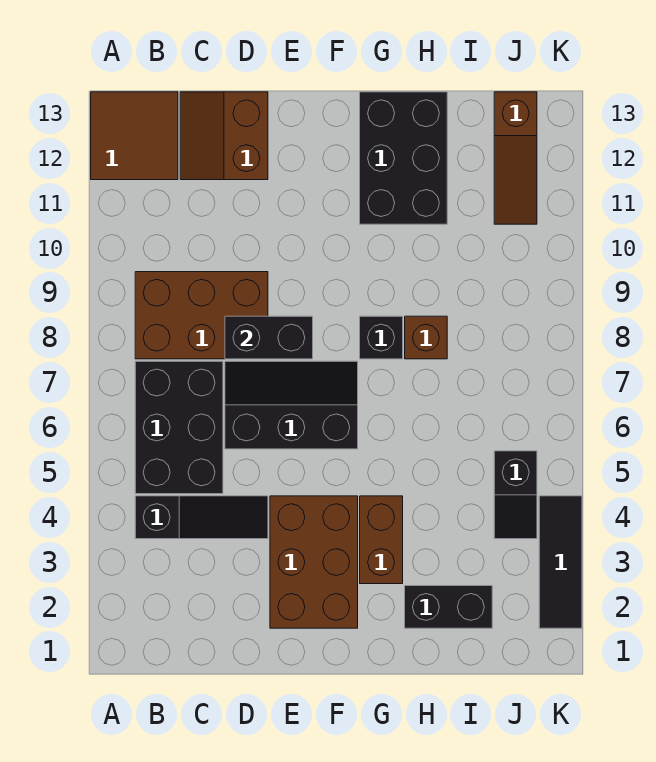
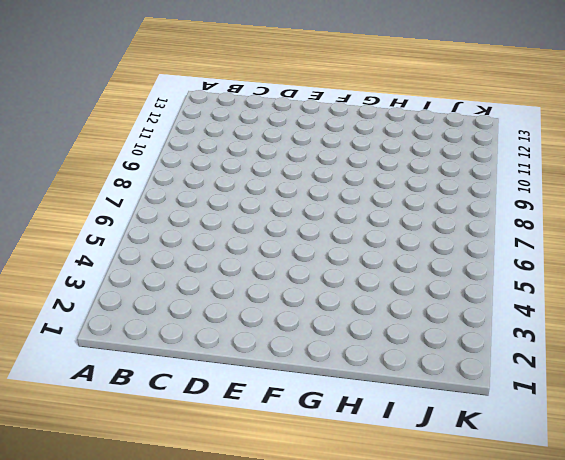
none -> brown 2x2 tile [91,92,178,180]
none -> black 1x3 slope [135,496,268,539]
none -> black 2x3 brick [135,361,223,494]

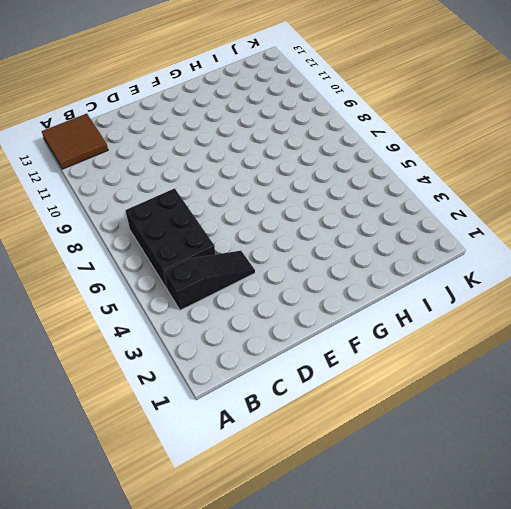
none -> brown 2x3 brick [135,272,268,359]
none -> brown 2x2 slope [180,92,268,180]
none -> black 2x3 slope [225,361,358,449]

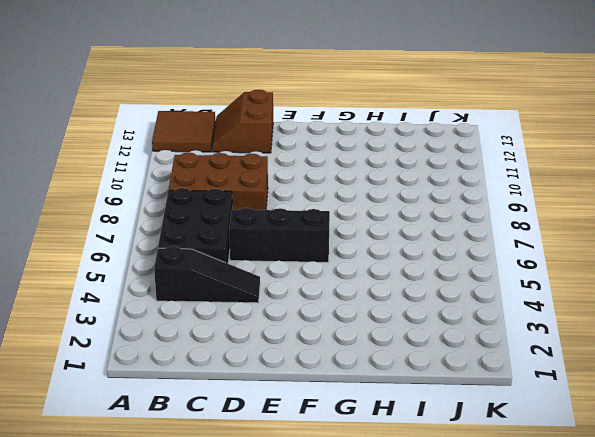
none -> brown 2x3 brick [270,496,358,628]
none -> brown 1x2 brick [360,496,403,584]
none -> black 1x1 brick [360,316,403,359]

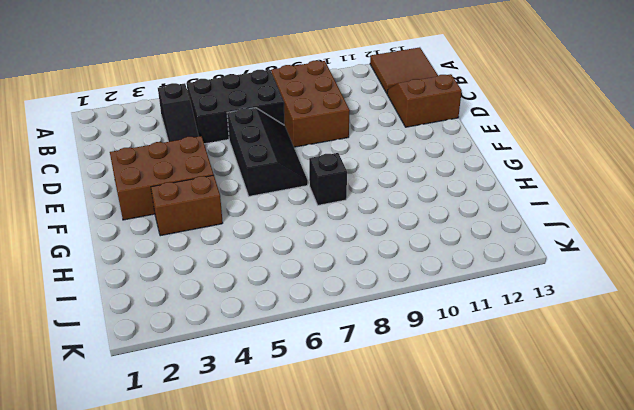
none -> black 2x3 brick [360,92,447,224]
none -> black 1x2 brick [405,586,492,628]
none -> brown 1x1 brick [405,316,447,359]

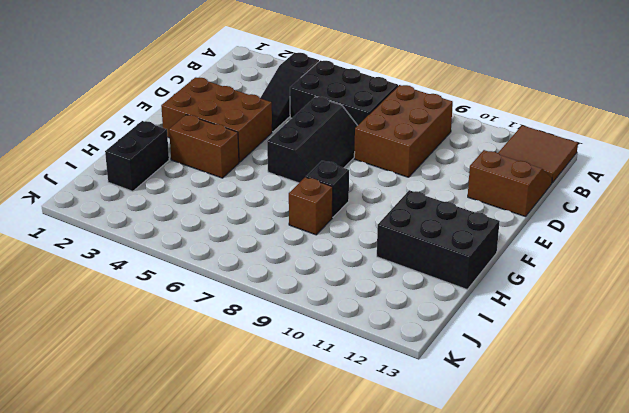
none -> black 1x2 slope [494,451,537,539]
none -> brown 1x3 slope [494,92,537,224]
none -> black 1x3 tile [539,496,582,628]

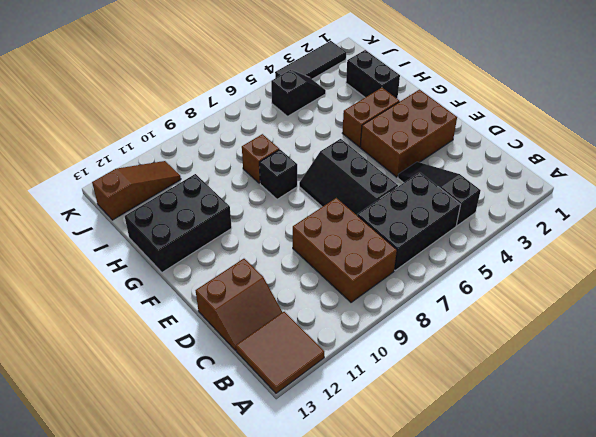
none -> black 1x2 brick [225,316,313,359]

